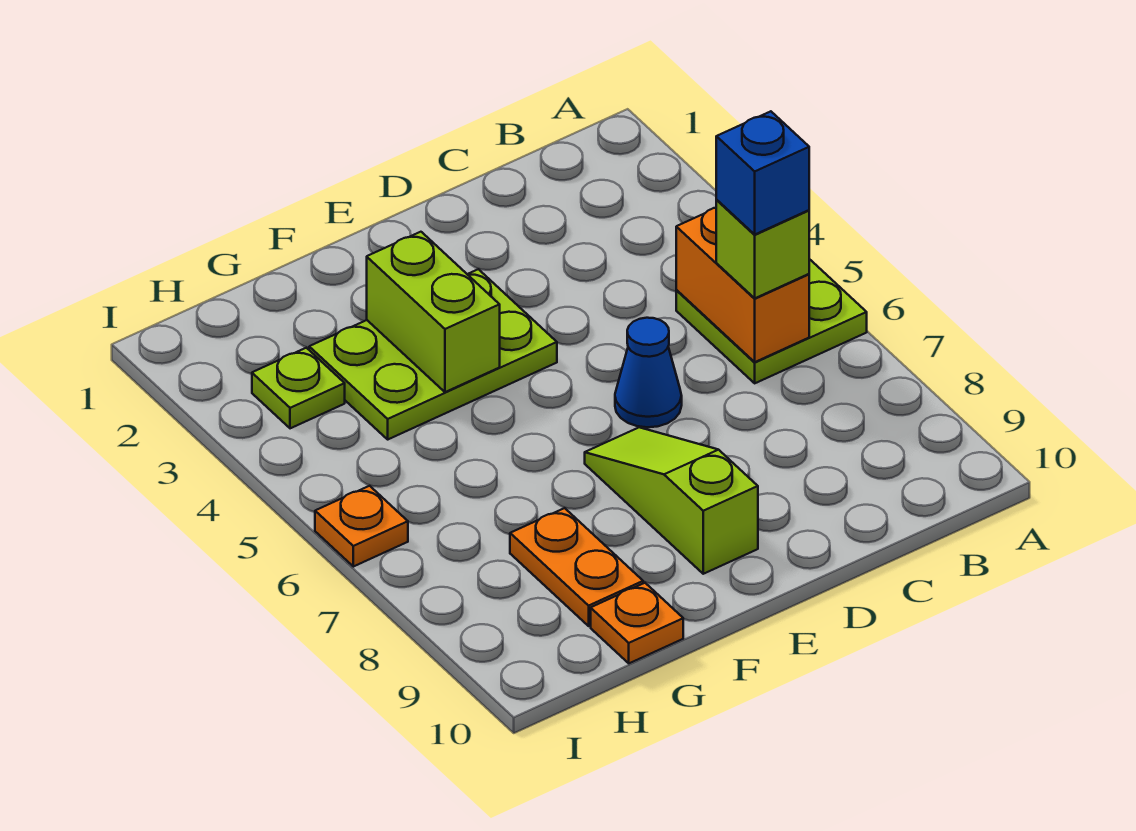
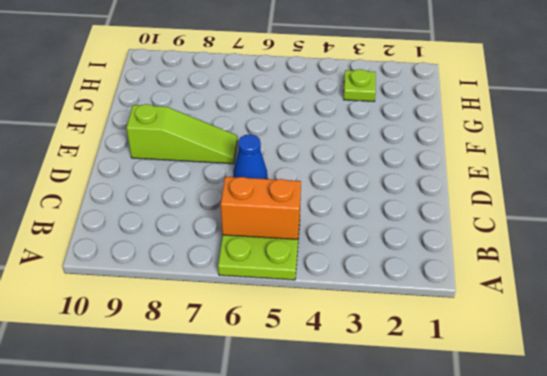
none -> lime 2x3 plate [309,269,557,439]
none -> orange 1x2 plate [510,508,643,626]
none -> orange 1x1 plate [591,583,683,663]

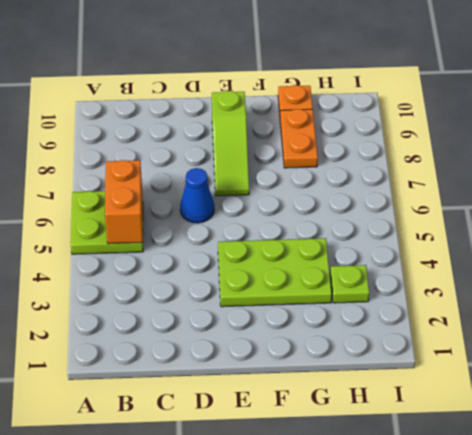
none -> orange 1x1 plate [315,486,408,567]
none -> lime 1x2 brick [367,232,500,392]
none -> lime 1x1 brick [716,200,809,298]

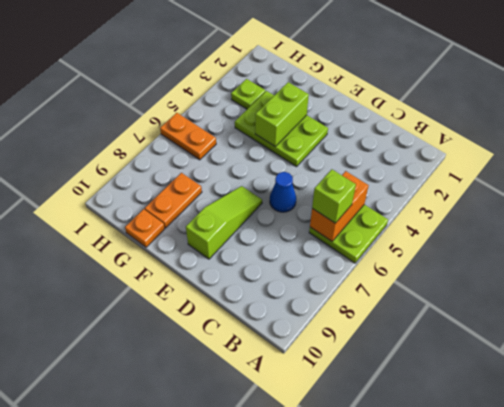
orange 1x2 plate [160,113,216,160] -> orange 1x1 plate [315,486,408,567]
none -> blue 1x1 brick [716,111,809,234]

